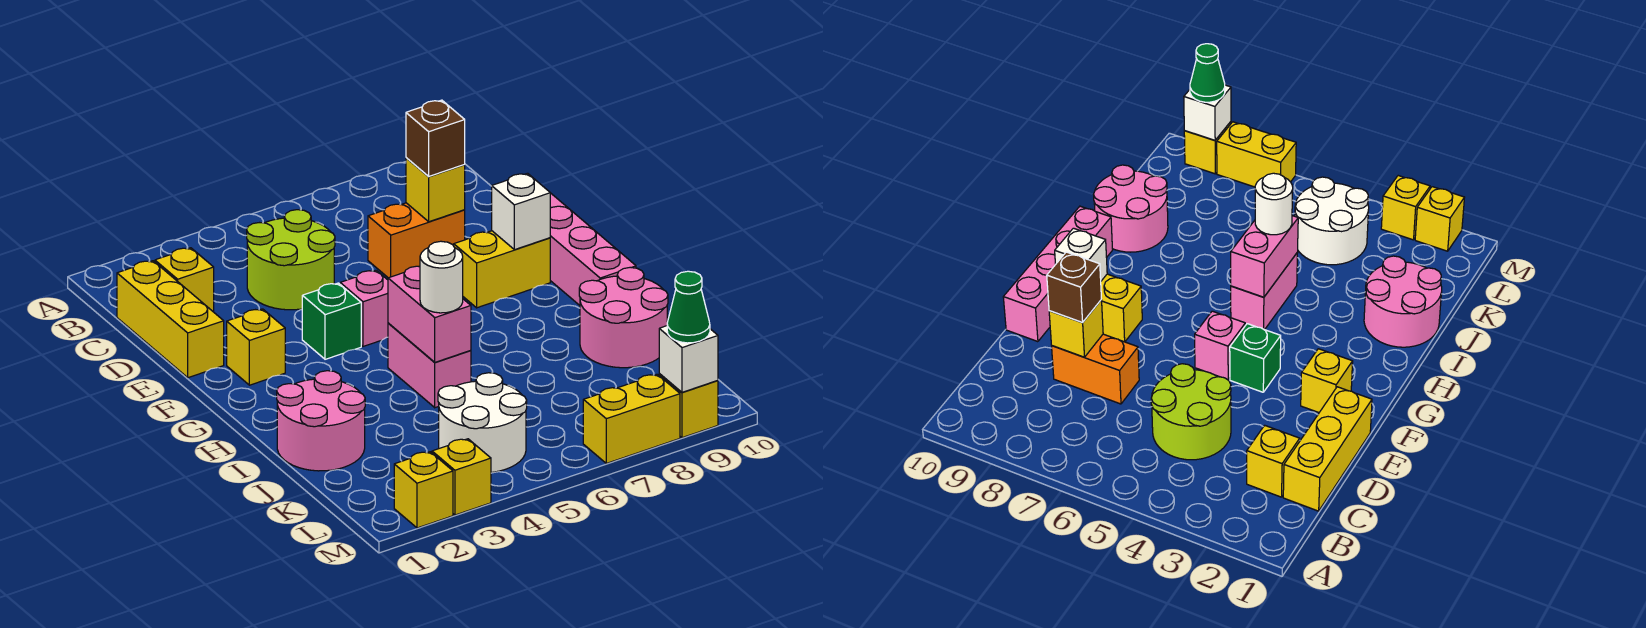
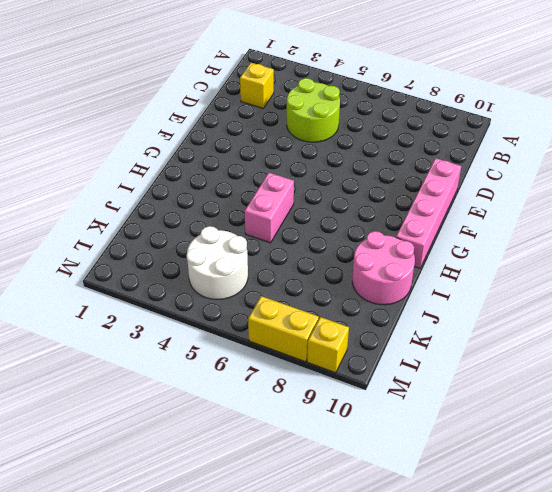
none -> yellow 1x3 brick [117,261,224,378]
none -> orange 1x2 brick [368,203,465,278]
none -> yellow 1x1 brick [227,309,285,385]

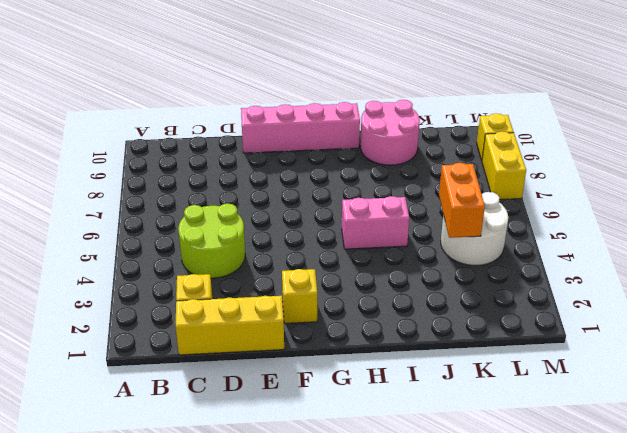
orange 1x2 brick [439,163,485,238] -> orange 1x2 brick moved to [368,203,465,278]
none -> green 1x1 brick [302,283,361,359]
none -> pink 1x1 brick [340,270,388,346]
none -> yellow 1x2 brick [454,231,550,308]

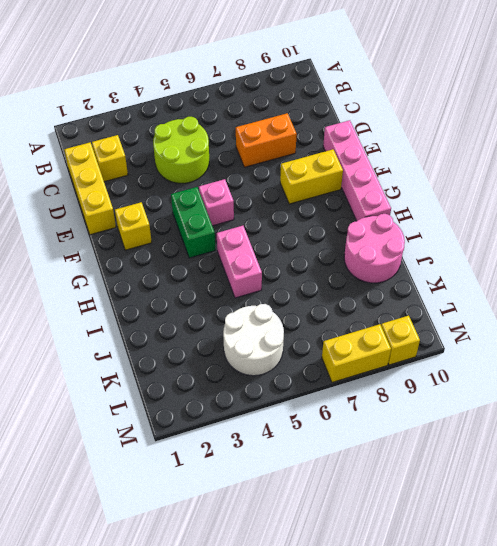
green 1x2 brick [171,187,215,258] -> green 1x1 brick [302,283,361,359]
none -> pink 2x2 round brick [277,371,365,471]
none -> yellow 1x1 brick [394,452,453,528]
none -> yellow 1x1 brick [432,439,491,515]

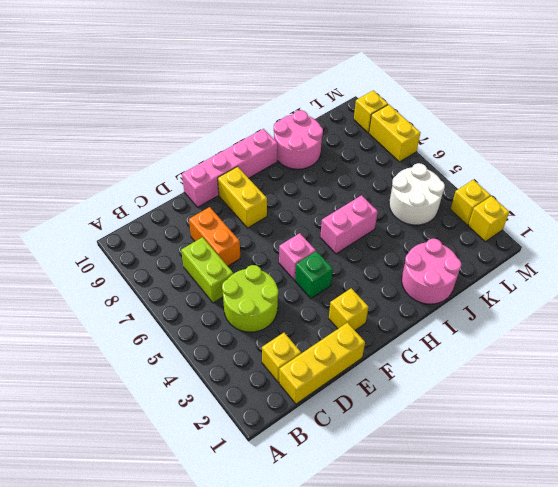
lime 1x2 brick [181,237,233,303] -> none
none -> yellow 1x1 brick [406,158,465,222]
none -> white 1x1 brick [492,173,550,250]
none -> pink 1x2 brick [388,266,471,362]

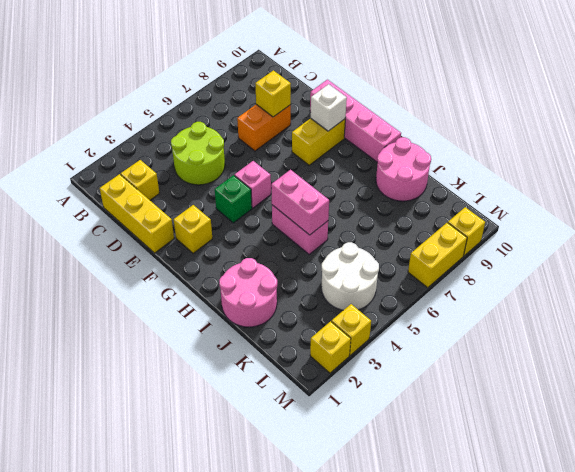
none -> white 1x1 brick [659,326,718,392]
none -> brown 1x1 brick [406,100,465,177]
none -> white 1x1 round brick [420,241,463,313]

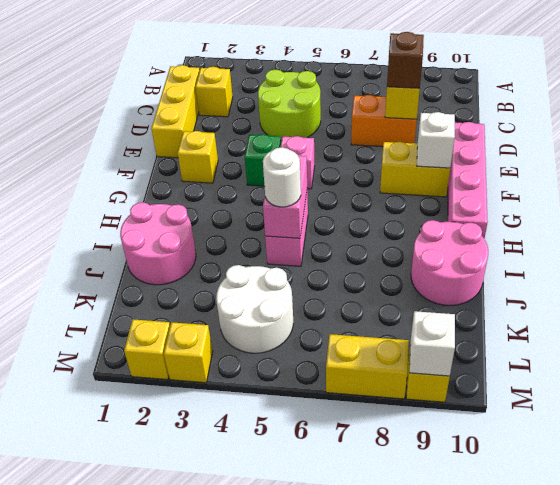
none -> green 1x1 cone [667,271,710,343]

